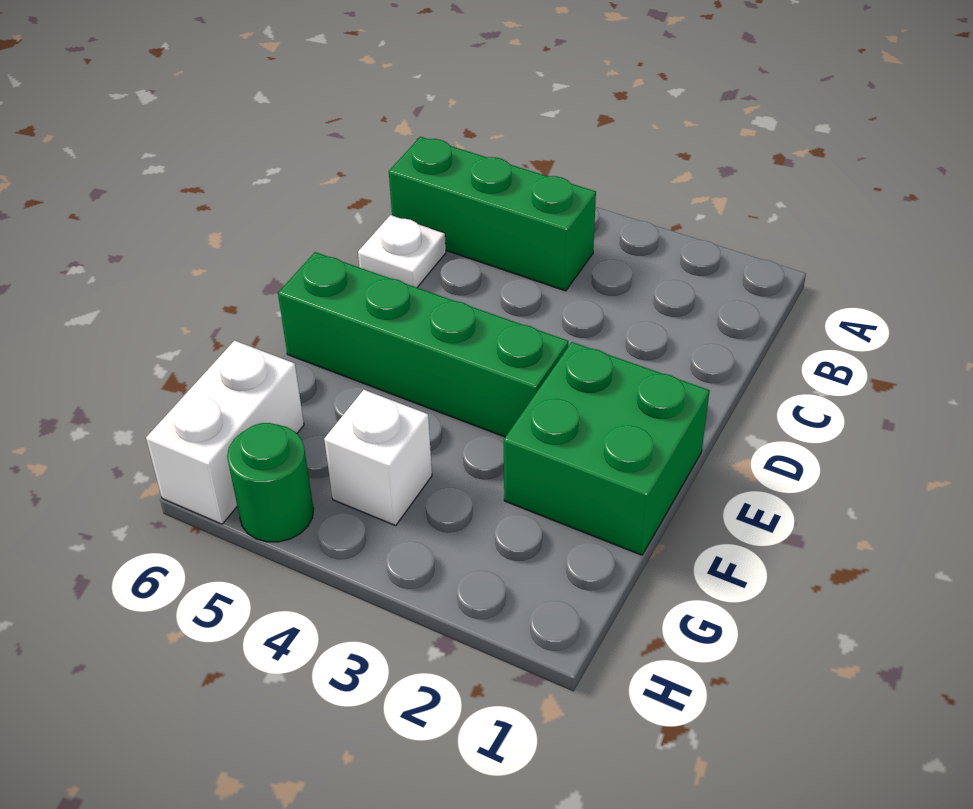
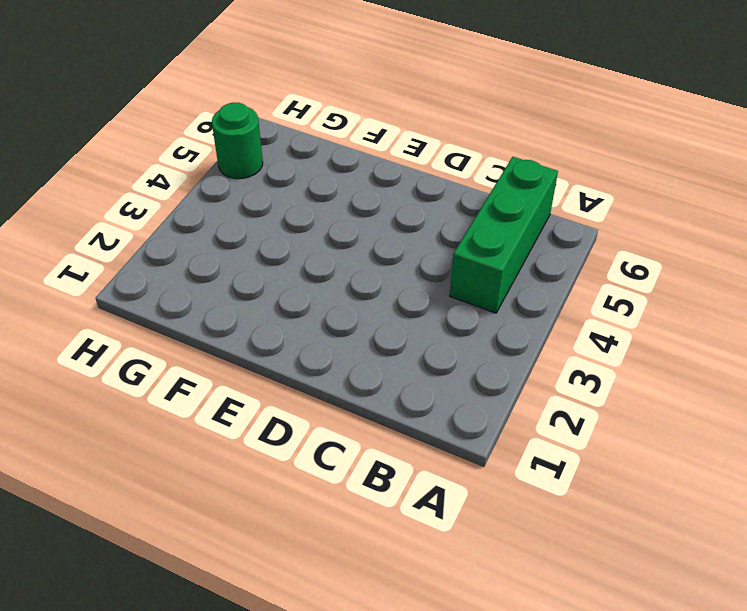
none -> white 1x1 plate [358,215,446,288]
none -> green 2x2 brick [504,342,710,555]

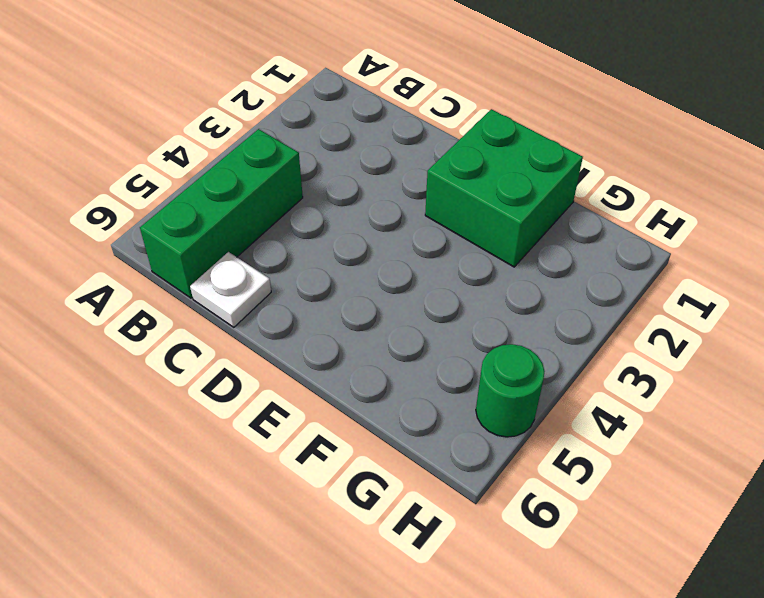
none -> green 1x4 brick [278,252,568,437]
none -> white 1x1 brick [324,390,432,526]

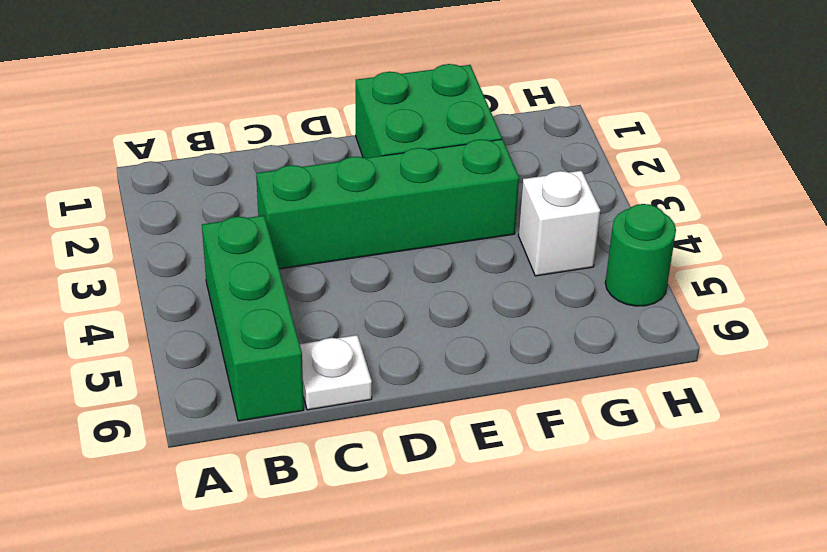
green 1x4 brick [256,139,519,269] -> green 1x4 brick turned to [278,252,568,437]
none -> white 1x2 brick [146,341,304,524]

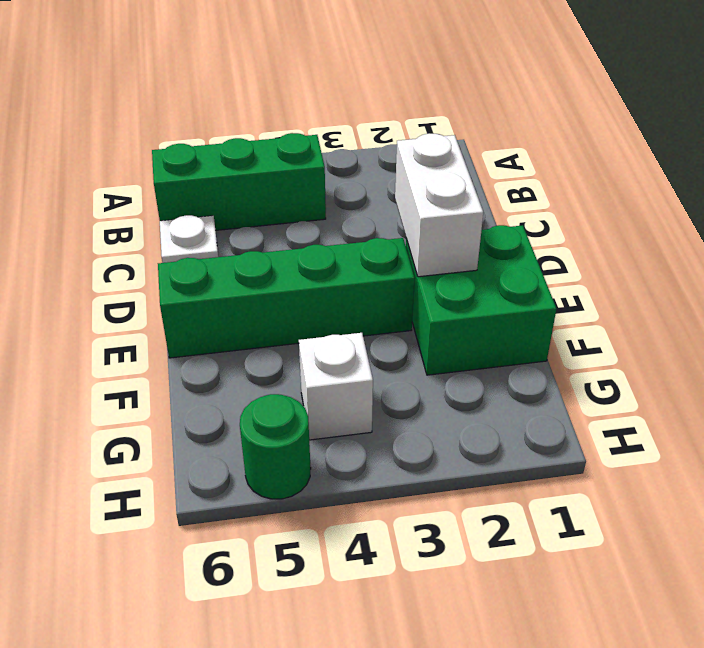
white 1x2 brick [395,134,483,277] -> white 1x2 brick moved to [146,341,304,524]

